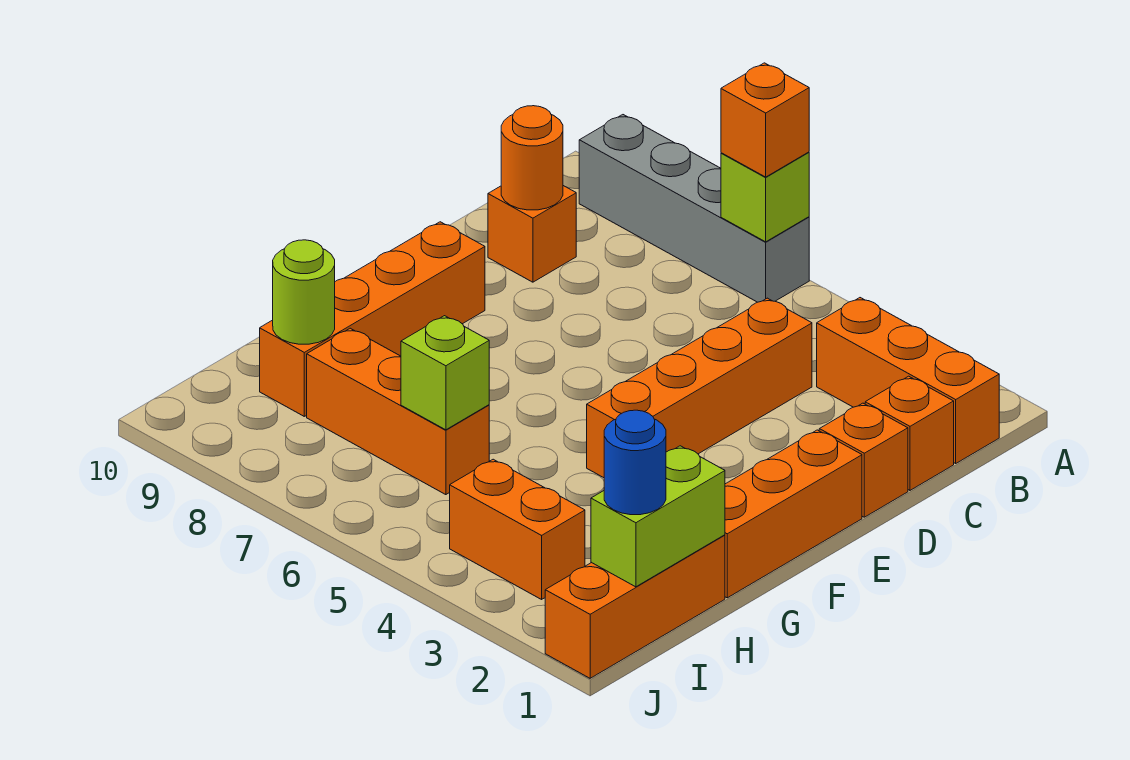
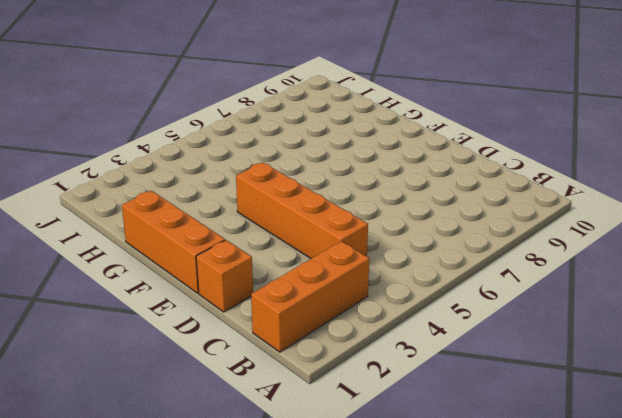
none -> grey 1x4 brick [579,115,809,302]
none -> orange 1x1 brick [865,376,954,490]
none -> orange 1x1 brick [488,186,576,282]

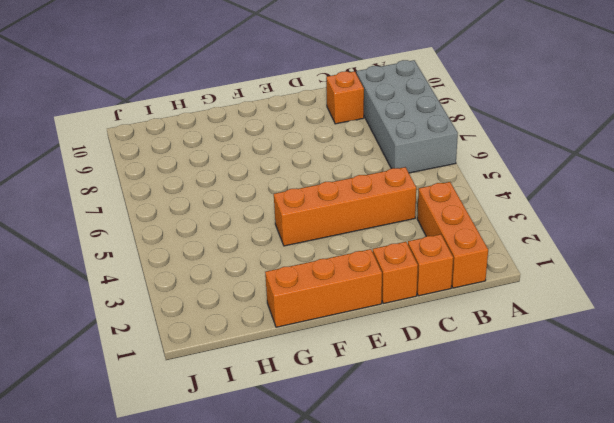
grey 2x4 brick [356,60,458,173] -> grey 1x4 brick [579,115,809,302]
none -> orange 1x4 brick [260,222,485,416]
none -> orange 1x3 brick [545,535,725,678]
none -> orange 1x3 brick [307,328,489,495]

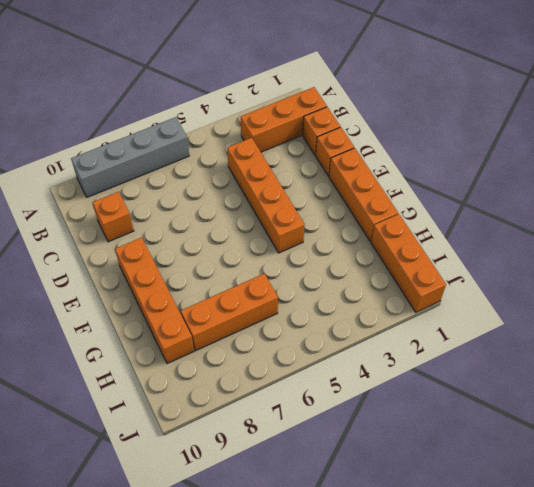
none -> orange 1x2 brick [450,459,585,599]
none -> lime 1x1 brick [721,152,809,242]
none -> orange 1x1 round brick [501,106,563,210]

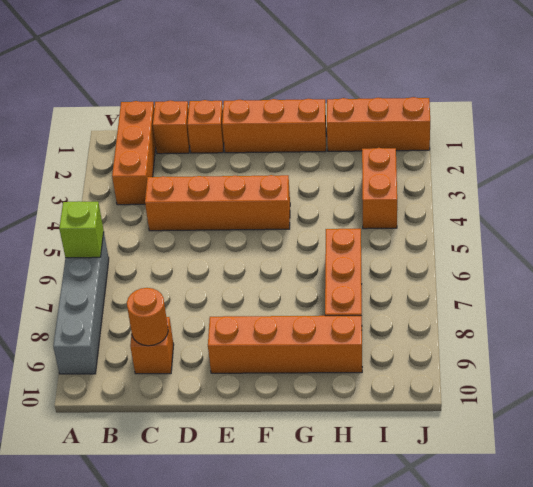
none -> lime 1x2 brick [591,446,725,587]
none -> lime 1x1 brick [401,316,489,430]
none -> lime 1x1 round brick [273,240,335,344]

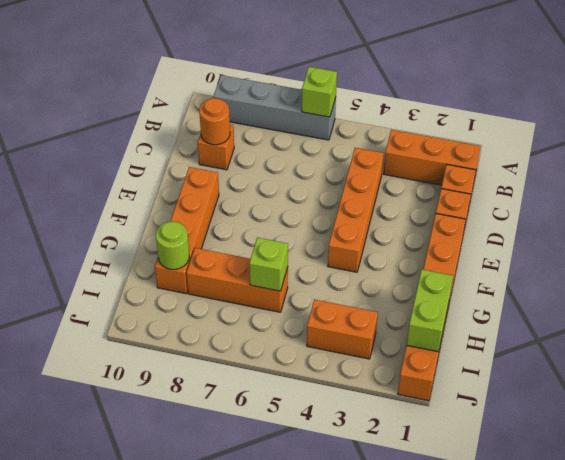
none -> orange 1x1 brick [721,63,809,177]
none -> blue 1x1 round brick [604,410,666,515]

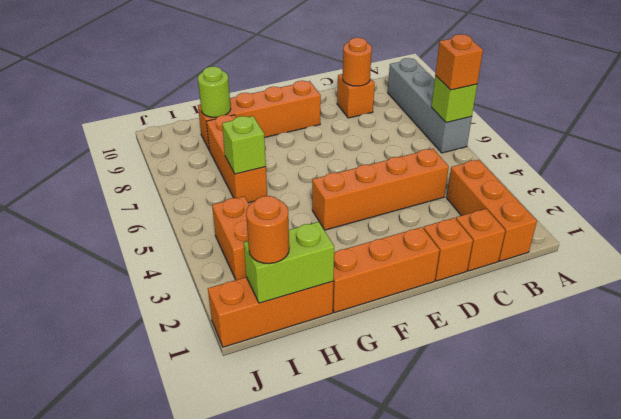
orange 1x1 round brick [246,196,289,264] -> blue 1x1 round brick [604,410,666,515]

